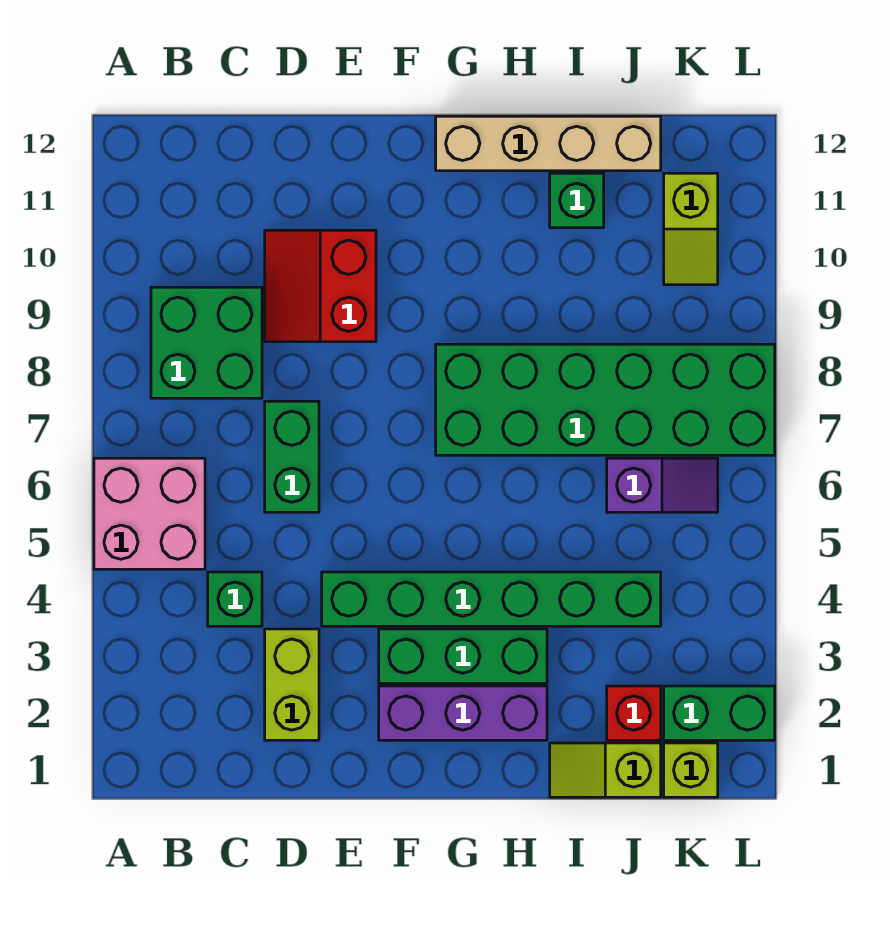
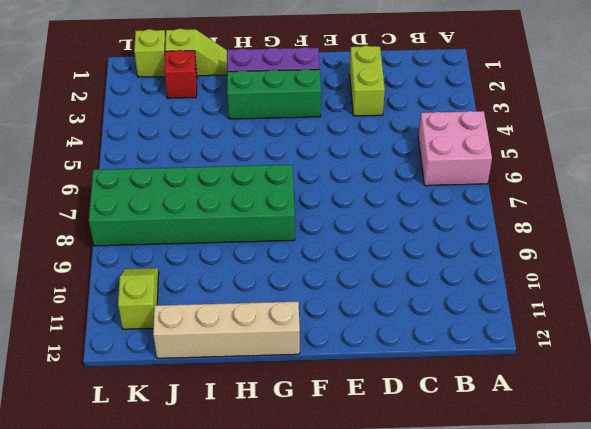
none -> green 2x2 brick [151,287,262,398]
none -> green 1x1 brick [208,572,262,626]
none -> green 1x2 brick [265,401,319,512]

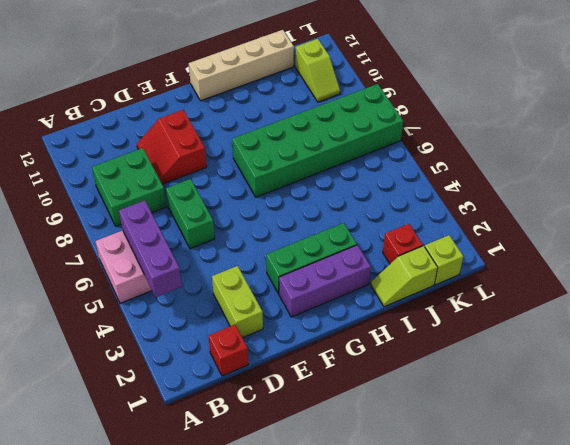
purple 1x3 brick [119,200,182,297] -> none
red 1x1 brick [208,325,248,376] -> none
none -> green 1x1 brick [208,572,262,626]
none -> green 1x6 brick [322,572,661,626]
none -> green 1x1 brick [550,173,604,228]

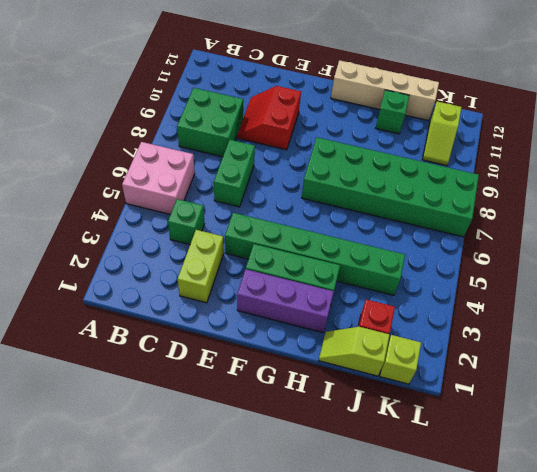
none -> purple 1x2 slope [607,458,718,512]
none -> green 1x2 brick [664,686,775,740]

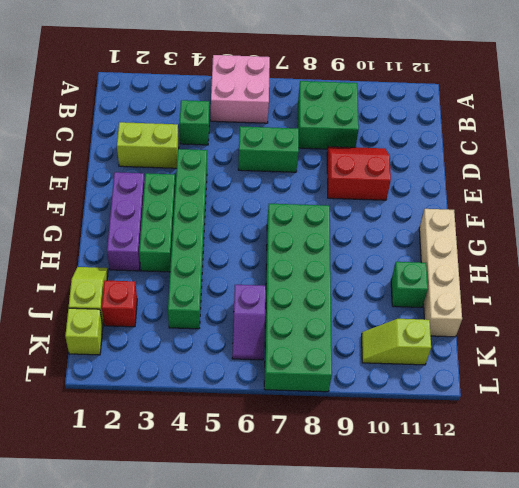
none -> green 1x2 brick [664,686,775,740]

